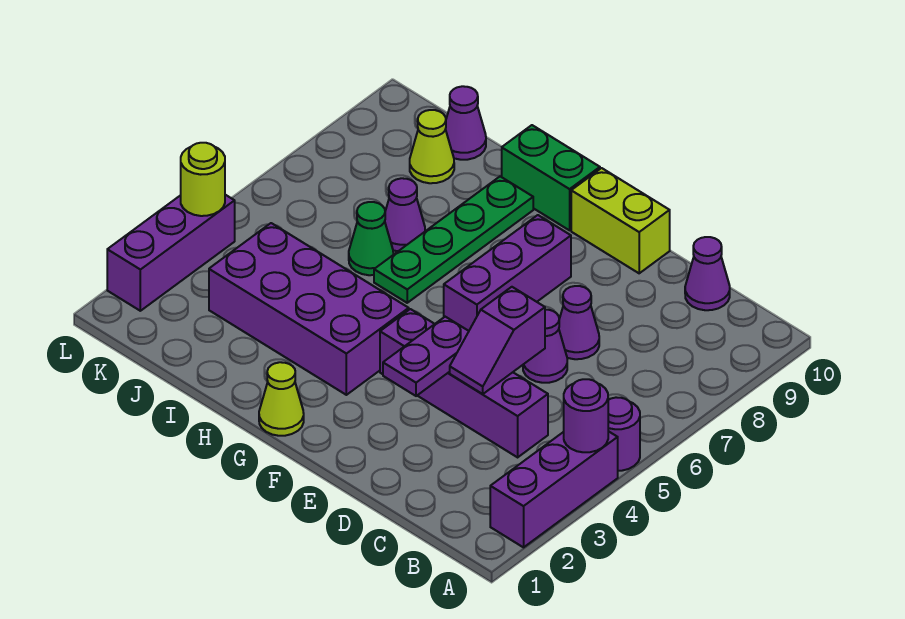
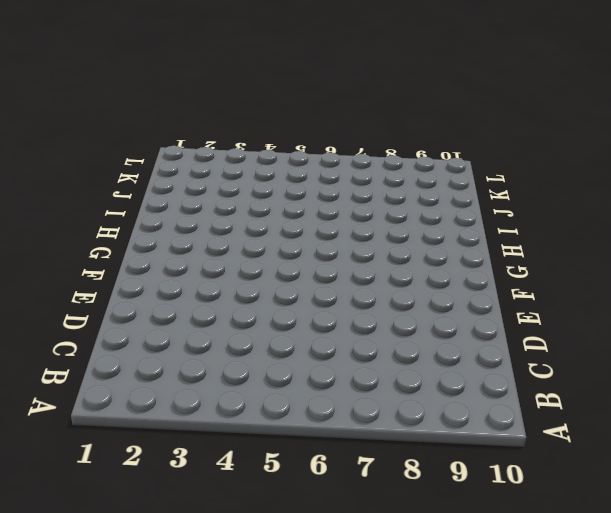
none -> purple 1x3 brick [490,431,618,547]
none -> purple 1x1 round brick [608,397,640,471]
none -> purple 1x4 brick [380,309,548,457]

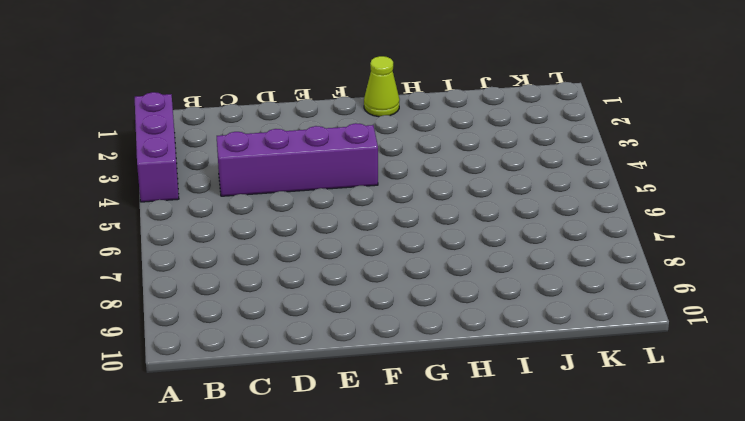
none -> purple 1x1 round brick [608,397,640,471]
none -> purple 1x1 cone [685,237,730,310]
none -> purple 1x1 cone [523,310,567,383]

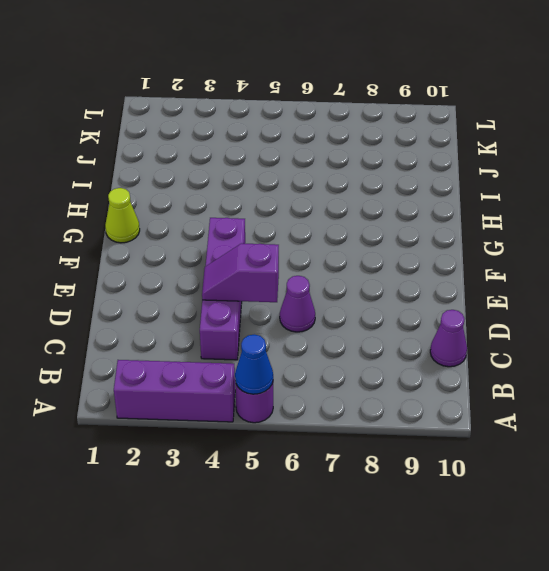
blue 1x1 cone [235,334,273,394] -> none
none -> purple 1x1 cone [559,286,599,359]
none -> lime 1x2 brick [571,168,670,273]
none -> purple 1x3 brick [444,215,571,331]

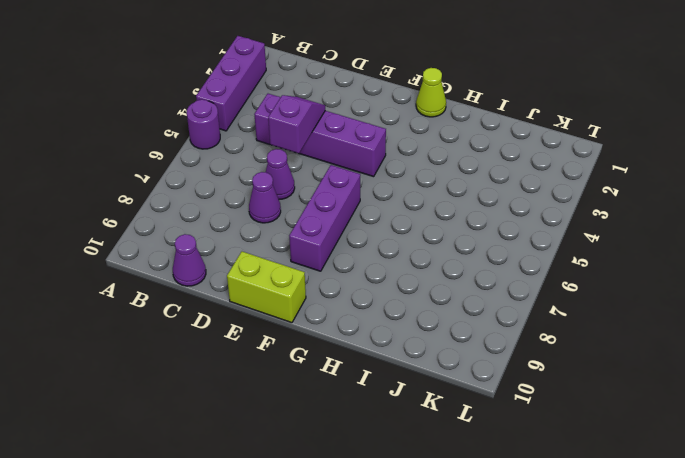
none -> purple 2x4 brick [209,223,409,395]
none -> green 1x2 brick [502,125,600,230]
none -> green 1x4 plate [374,177,533,303]

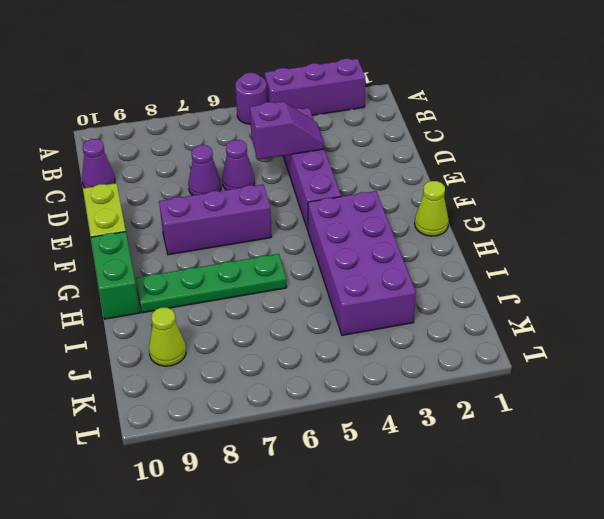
none -> green 1x1 cone [349,202,393,275]
none -> purple 1x1 cone [385,178,425,251]
none -> purple 1x1 cone [446,86,486,160]

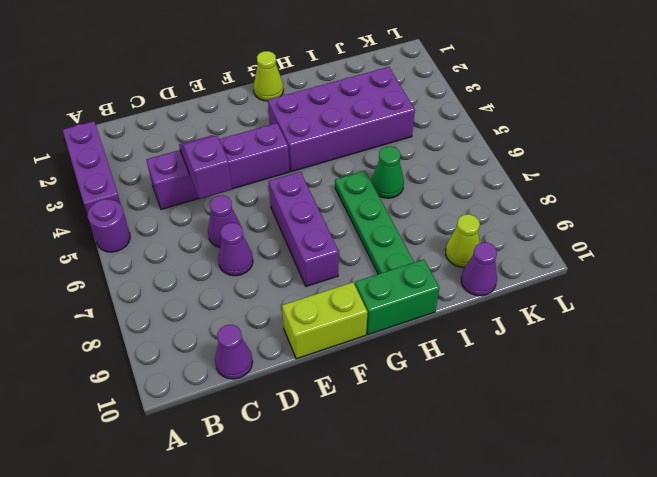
none -> purple 1x1 cone [385,178,425,251]
none -> purple 1x3 brick [107,195,235,311]
none -> purple 1x1 round brick [564,379,608,452]

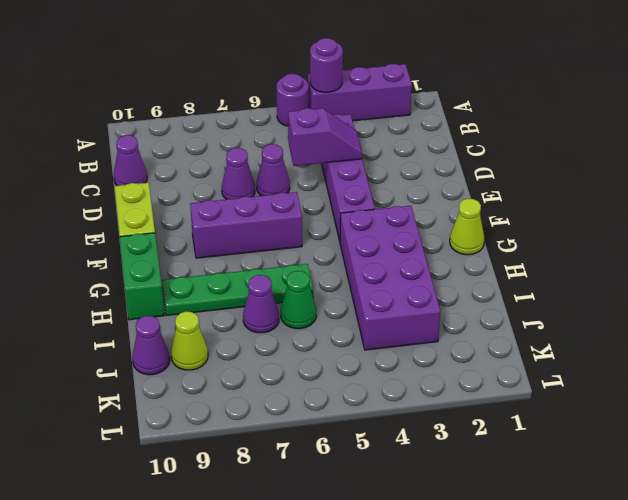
none -> purple 1x3 brick [107,195,235,311]
none -> purple 1x2 plate [383,317,469,396]
none -> lime 1x1 round brick [181,143,225,216]

